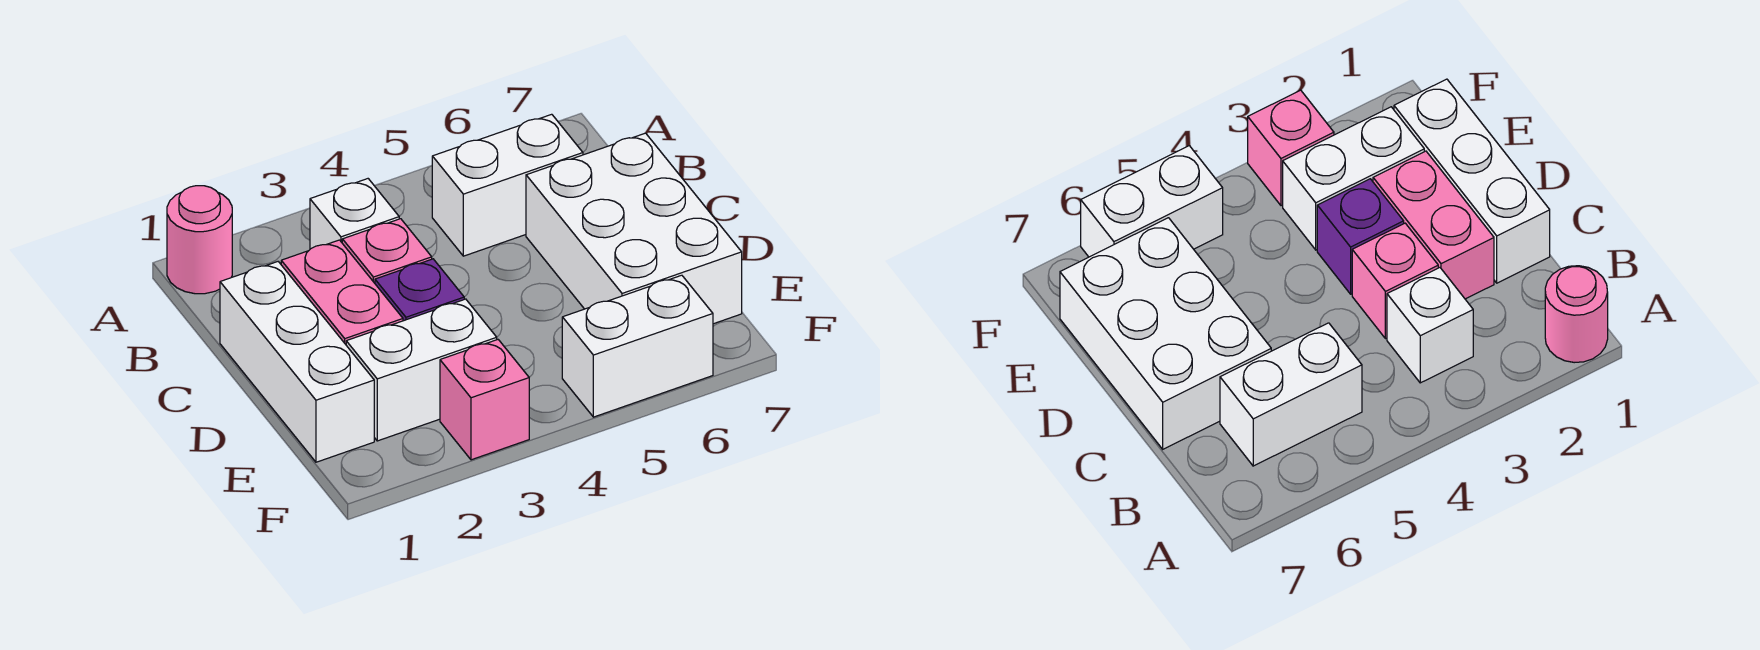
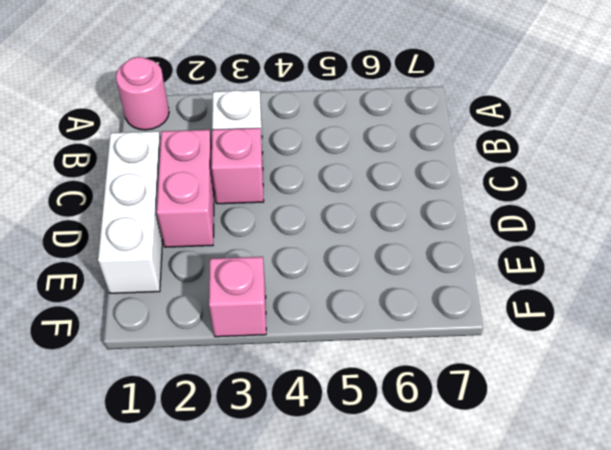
none -> white 1x2 brick [432,114,583,256]
none -> white 2x3 brick [526,133,742,324]

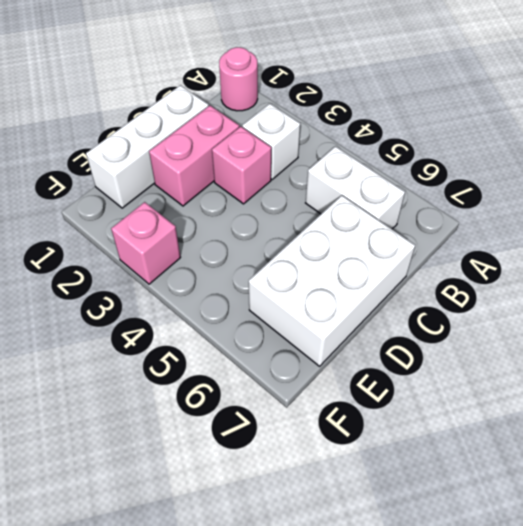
none -> purple 1x1 brick [375,259,464,321]
none -> white 1x2 brick [346,299,497,441]

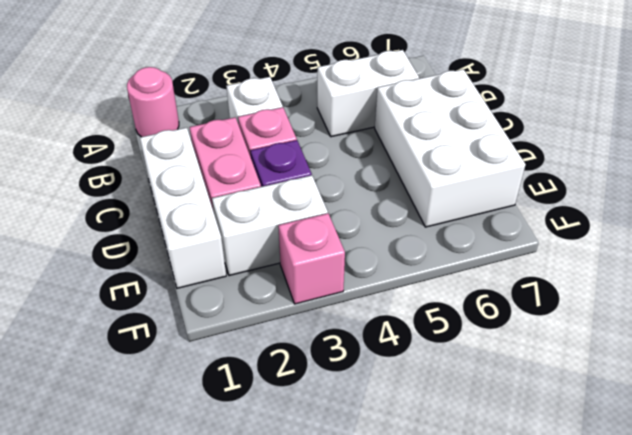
none -> white 1x2 brick [562,275,713,417]

